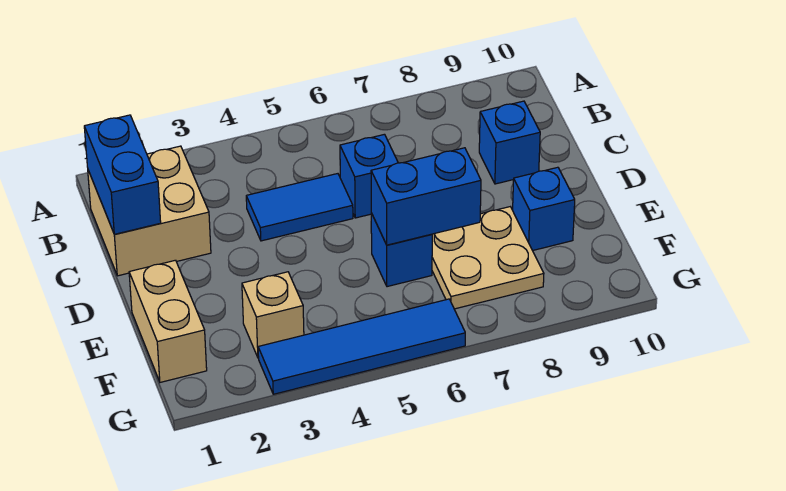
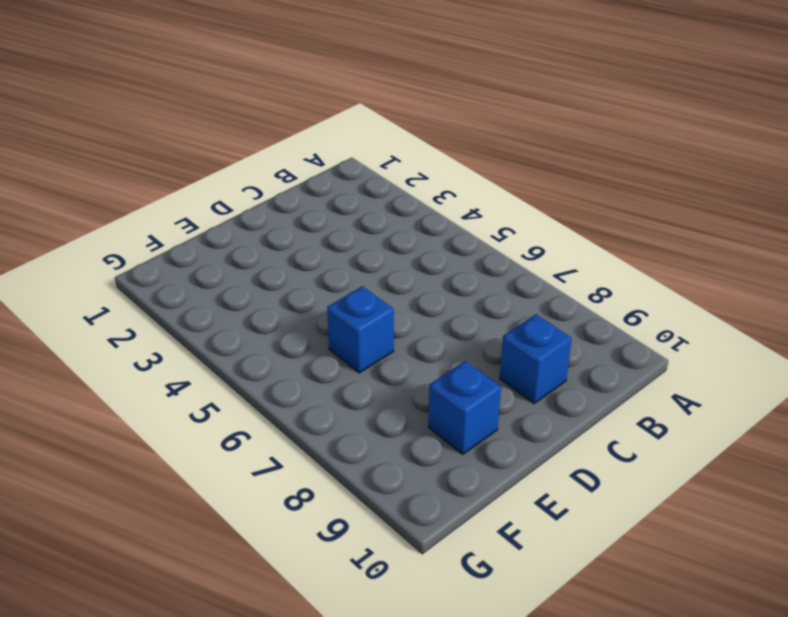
none -> tan 2x2 brick [88,146,211,276]
none -> blue 1x2 tile [246,174,353,241]
none -> blue 1x1 brick [340,134,398,218]

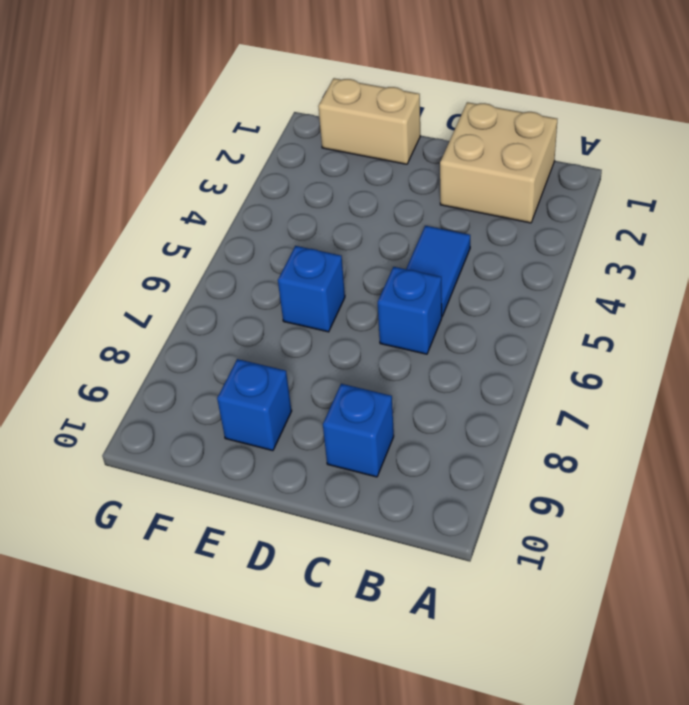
none -> tan 2x2 plate [432,207,544,309]
none -> tan 1x1 brick [242,272,304,358]
none -> blue 1x4 tile [258,299,465,394]

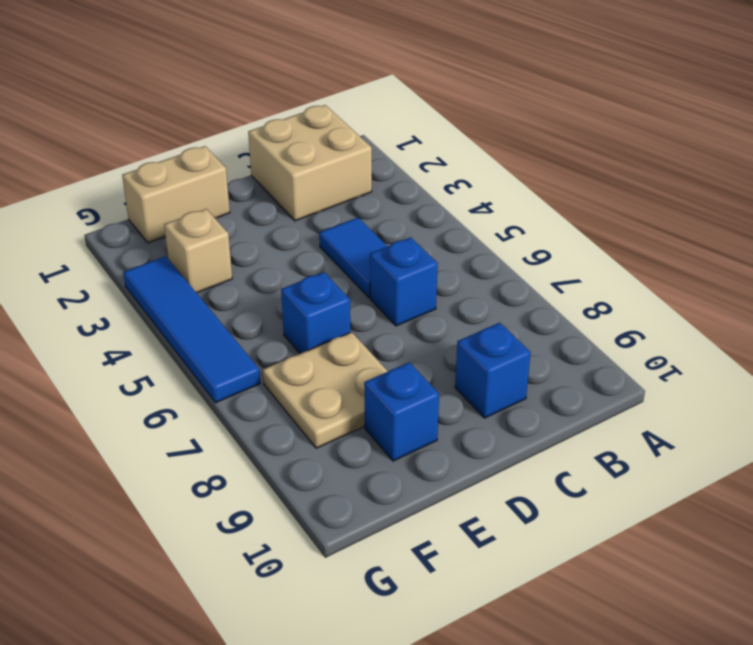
none -> blue 1x2 brick [84,115,161,234]
none -> blue 1x2 brick [371,148,481,245]

